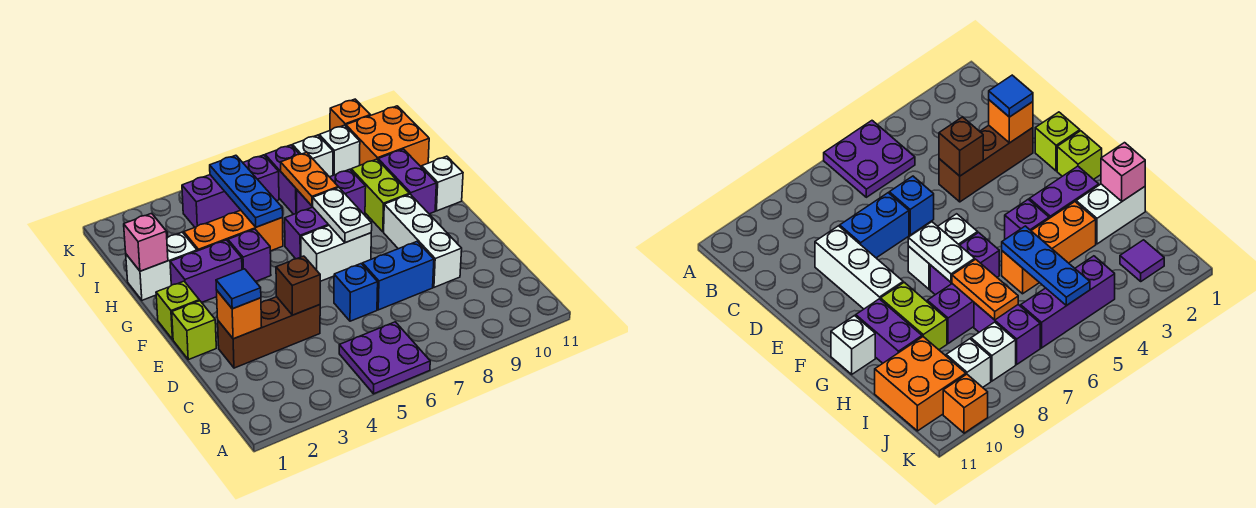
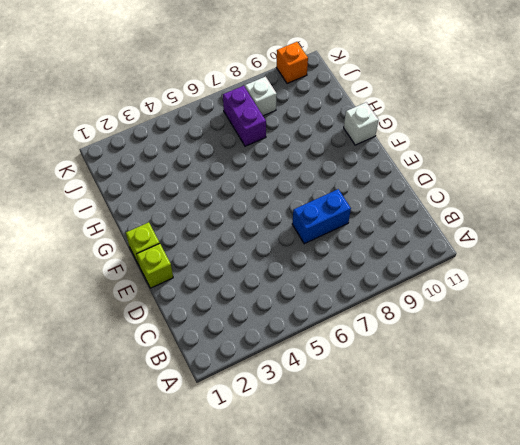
none -> purple 2x2 plate [339,322,430,394]
none -> brown 1x3 brick [218,297,320,368]
none -> blue 1x1 brick [334,264,378,321]
none -> white 1x3 brick [384,194,462,287]

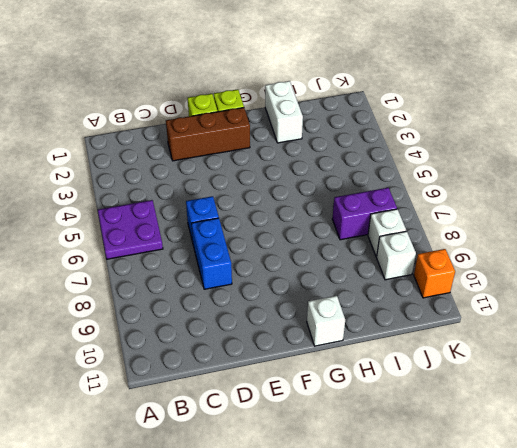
brown 1x3 brick [166,108,250,161] -> brown 1x3 brick turned to [218,297,320,368]
none -> white 1x3 brick [384,194,462,287]
none -> white 1x2 brick [301,226,371,281]
none -> purple 1x2 brick [170,240,242,302]
none -> purple 1x1 brick [228,229,271,281]

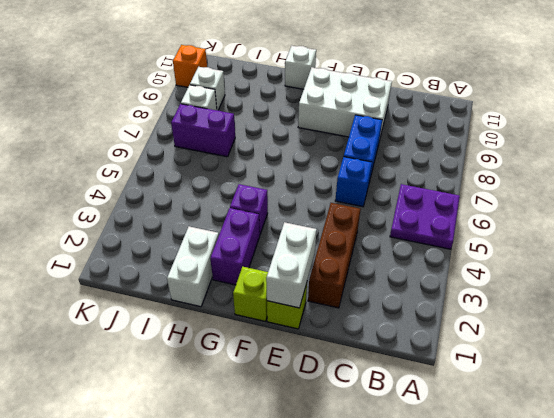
white 2x3 brick [298,67,392,137] -> white 1x3 brick [384,194,462,287]
white 1x2 brick [266,222,317,308] -> white 1x2 brick moved to [301,226,371,281]
none -> purple 1x2 brick [285,207,329,259]
none -> lime 1x2 brick [351,159,409,232]
none -> purple 1x2 brick [378,149,436,214]
none -> orange 1x3 brick [184,210,283,251]

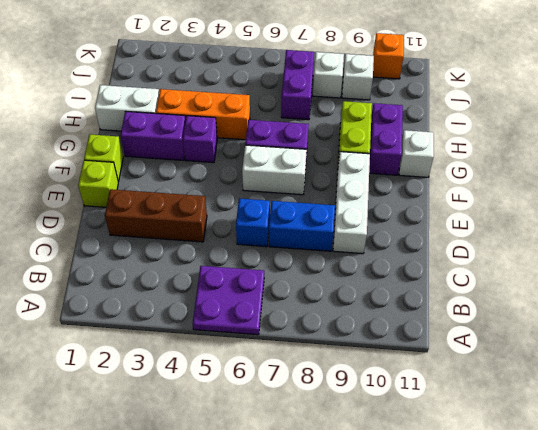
none -> purple 1x2 brick [297,169,366,215]
none -> orange 2x2 brick [346,106,429,168]
none -> purple 1x1 tile [1120,240,1164,281]
none -> purple 1x3 brick [182,155,279,227]

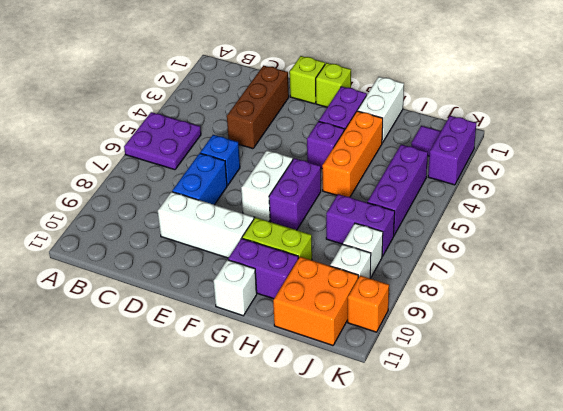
purple 1x2 brick [428,116,476,185] -> purple 1x2 brick moved to [297,169,366,215]
none -> orange 1x1 brick [217,291,262,339]
none -> brown 1x1 brick [276,256,320,315]
none -> white 1x2 plate [313,187,372,243]
none -> pink 1x1 brick [124,213,168,271]

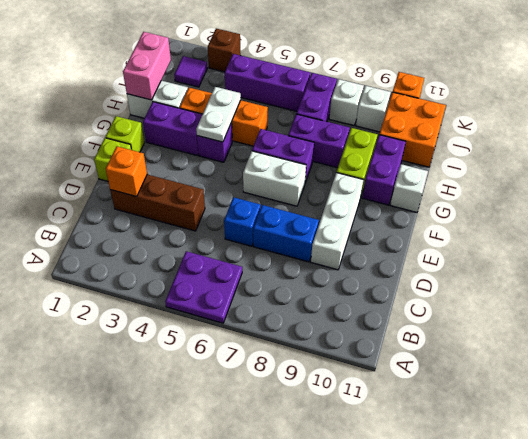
white 1x2 plate [196,87,241,142] -> white 1x2 plate moved to [313,187,372,243]
pink 1x2 brick [123,32,171,100] -> pink 1x1 brick [124,213,168,271]
brown 1x1 brick [208,29,241,72] -> brown 1x1 brick moved to [276,256,320,315]
none -> blue 1x3 plate [210,155,283,227]
none -> orange 1x2 plate [281,152,338,206]
none -> blue 1x1 tile [216,269,261,309]

